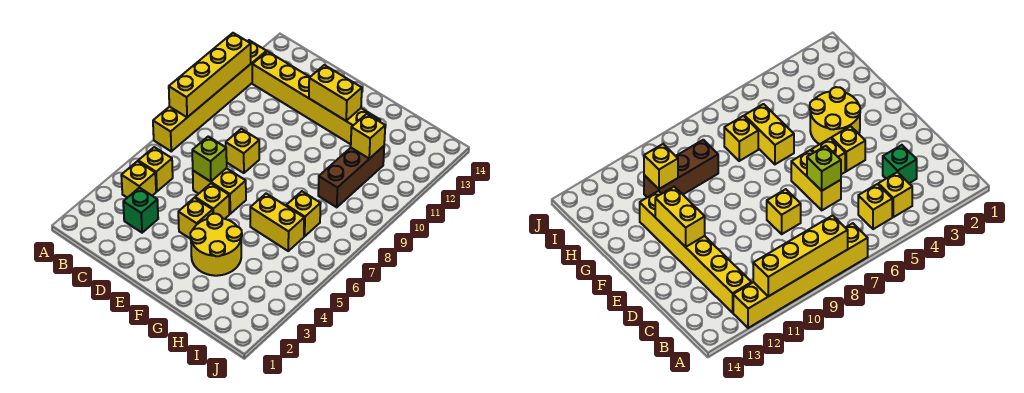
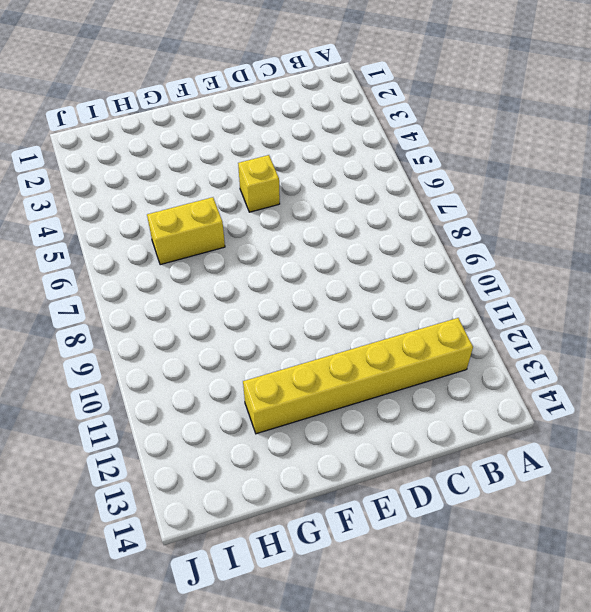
none -> yellow 1x6 brick [153,40,267,151]
none -> yellow 1x1 brick [121,161,156,198]
none -> yellow 1x1 brick [138,147,173,192]

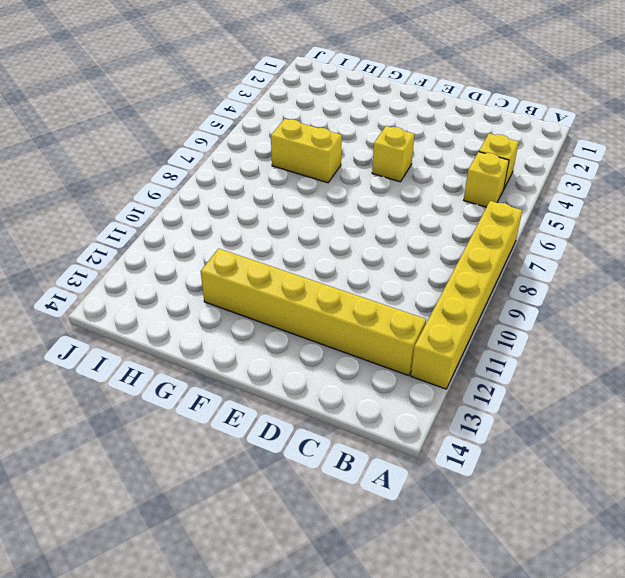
none -> green 1x1 brick [123,188,158,233]
none -> yellow 1x2 brick [193,168,246,214]
none -> yellow 1x1 brick [226,129,259,173]

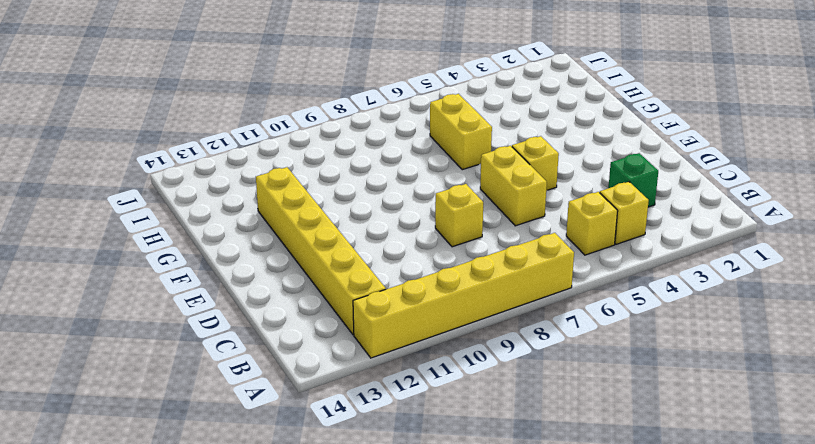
none -> yellow 1x1 brick [178,198,213,239]
none -> yellow 2x2 round brick [190,214,242,276]
none -> yellow 1x1 brick [286,191,321,236]

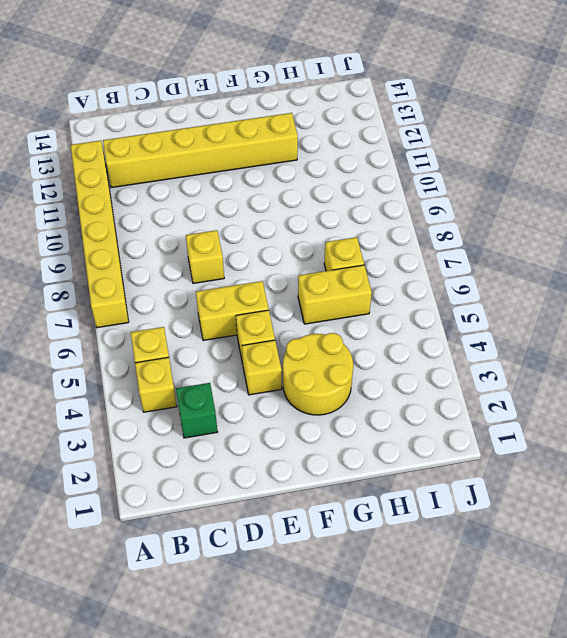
none -> brown 1x3 brick [318,146,384,207]
none -> yellow 1x4 brick [169,33,251,117]
none -> lime 1x1 brick [192,137,227,182]

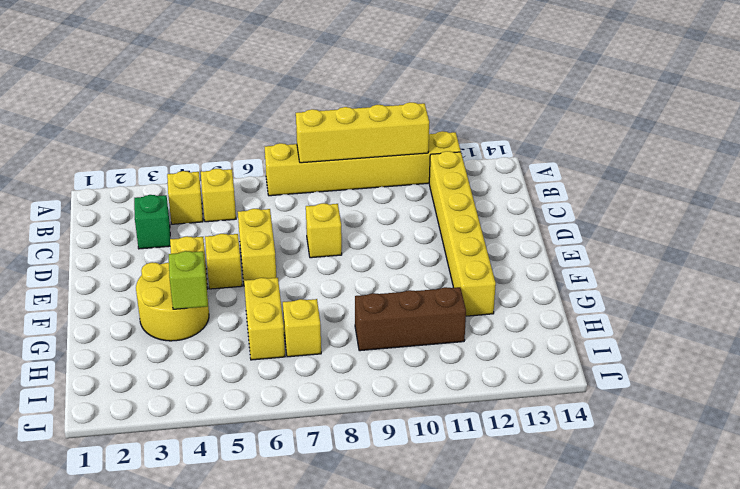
lime 1x1 brick [169,251,208,309] -> lime 1x1 brick moved to [192,137,227,182]
none -> yellow 1x2 brick [309,65,362,121]
none -> yellow 1x1 brick [351,114,385,159]

